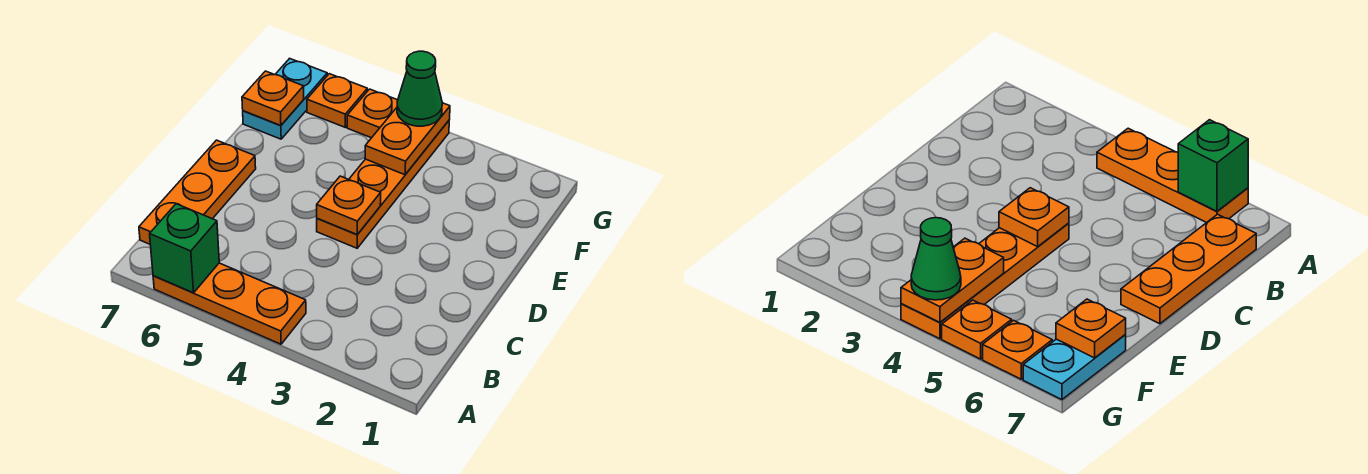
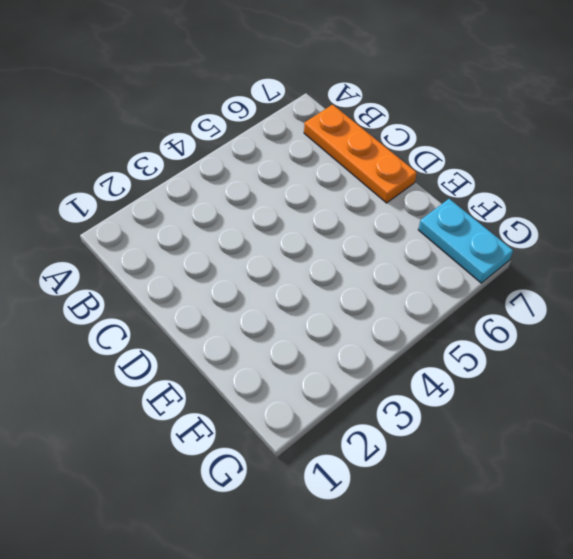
none -> orange 1x3 plate [153,263,306,344]
none -> orange 1x4 plate [317,121,449,248]

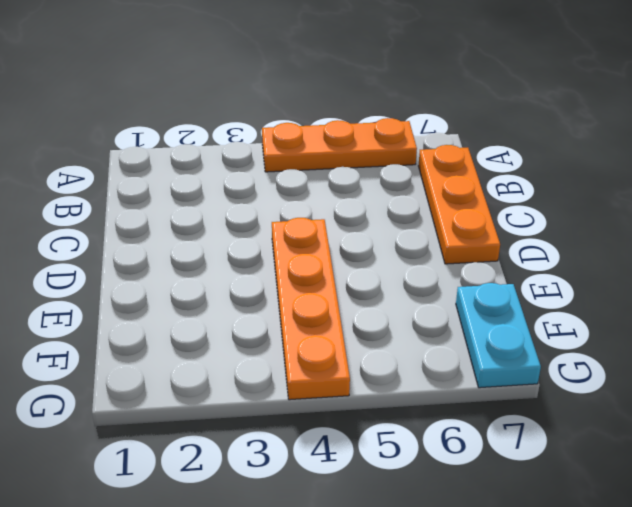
none -> orange 1x1 plate [347,89,398,138]
none -> orange 1x1 plate [307,74,367,127]

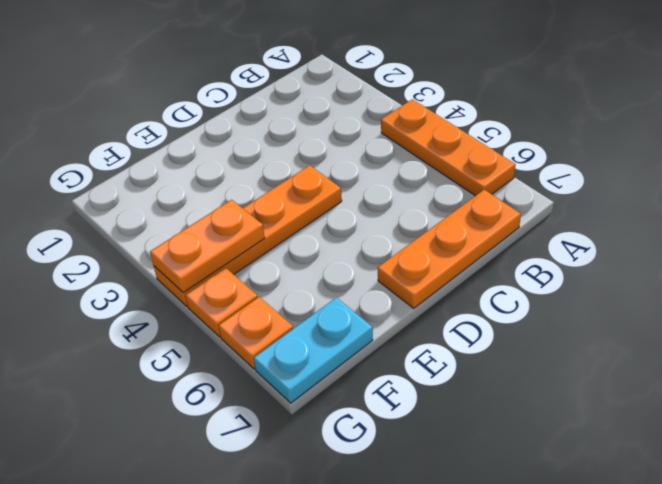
none -> green 1x1 brick [150,204,219,293]
none -> orange 1x1 plate [317,176,381,235]

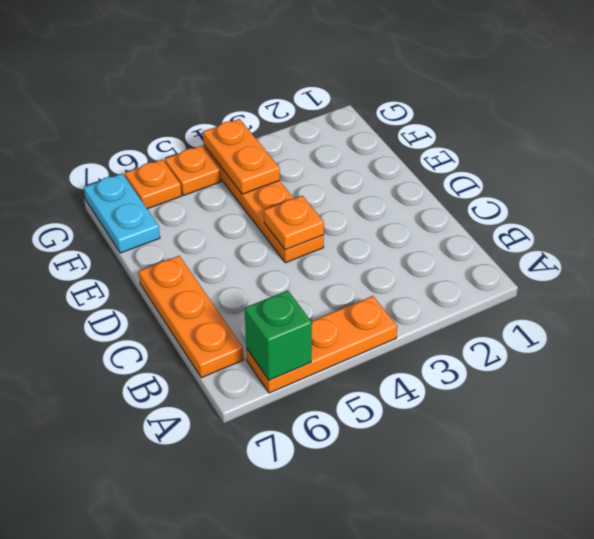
none -> orange 1x1 plate [242,71,304,125]
none -> green 1x1 cone [397,51,442,126]

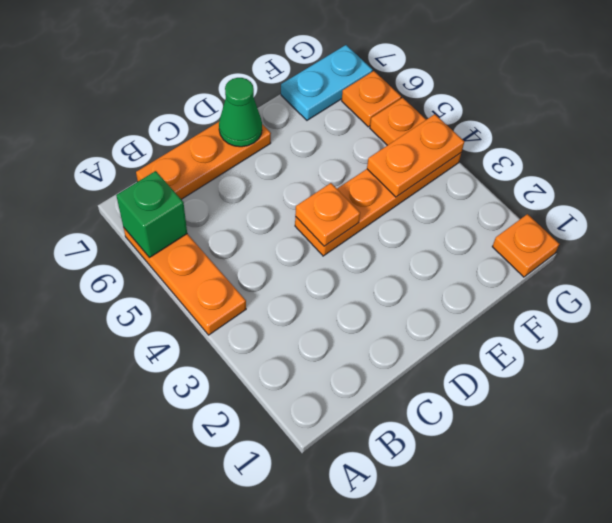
green 1x1 cone [219,78,262,147] -> green 1x1 cone moved to [397,51,442,126]
orange 1x1 plate [492,214,559,277] -> orange 1x1 plate moved to [242,71,304,125]

